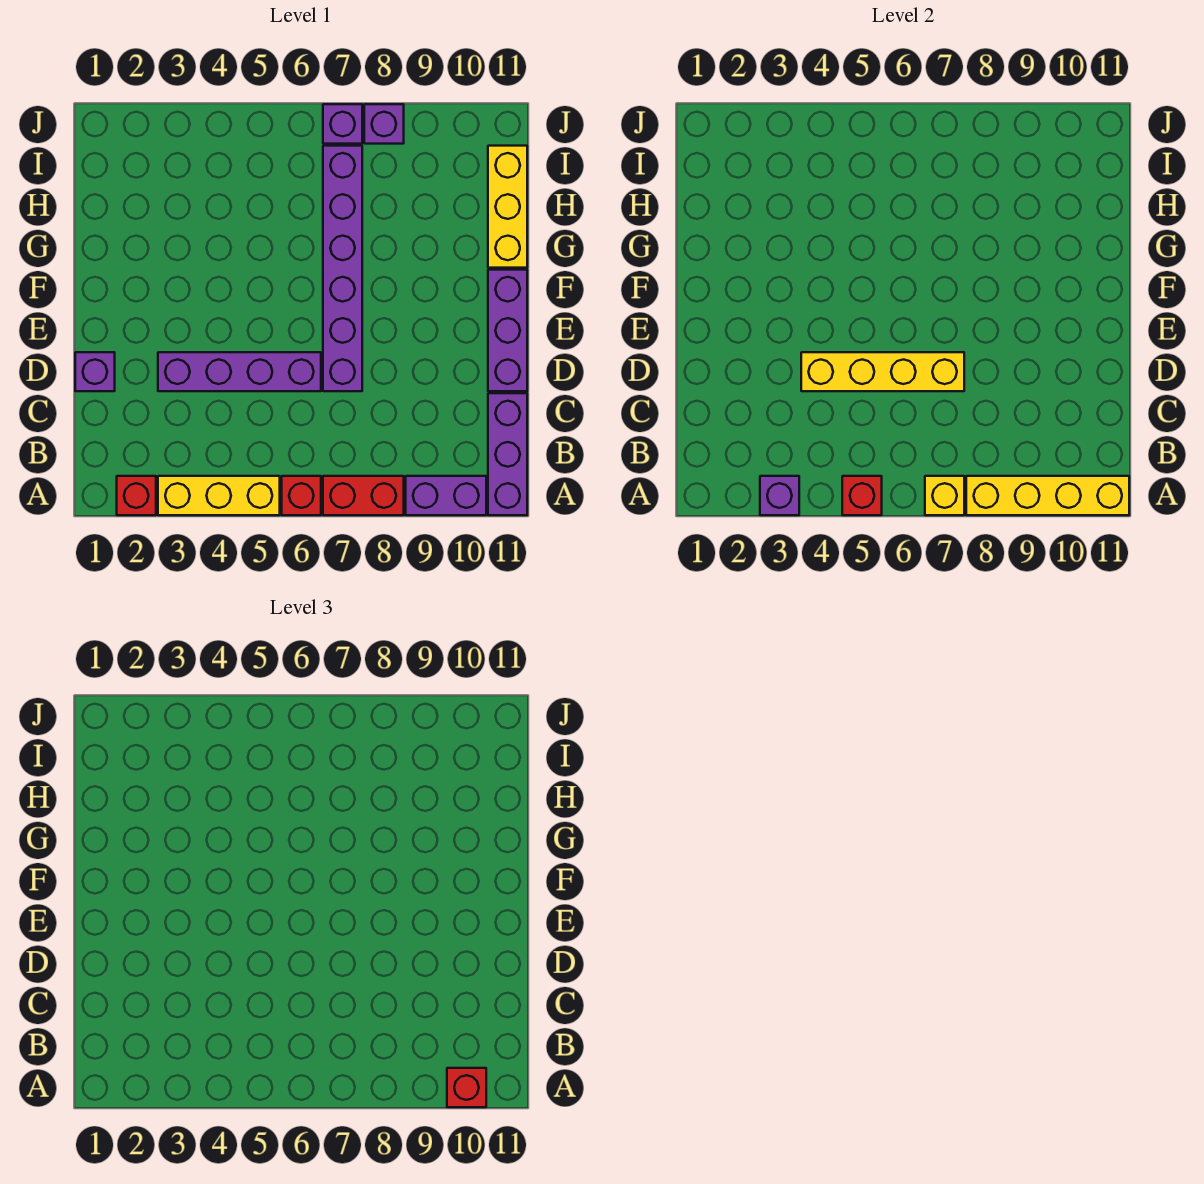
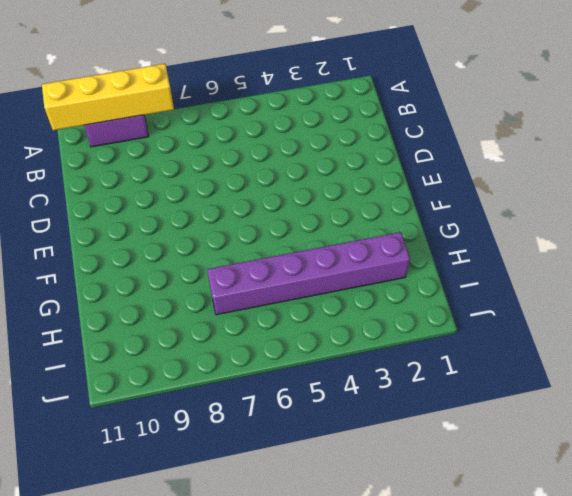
purple 1x6 brick [207,232,410,315] -> purple 1x6 brick turned to [323,146,362,391]
none -> red 1x1 brick [117,476,156,515]
none -> yellow 1x3 brick [158,476,280,515]
none -> red 1x1 brick [282,476,321,515]

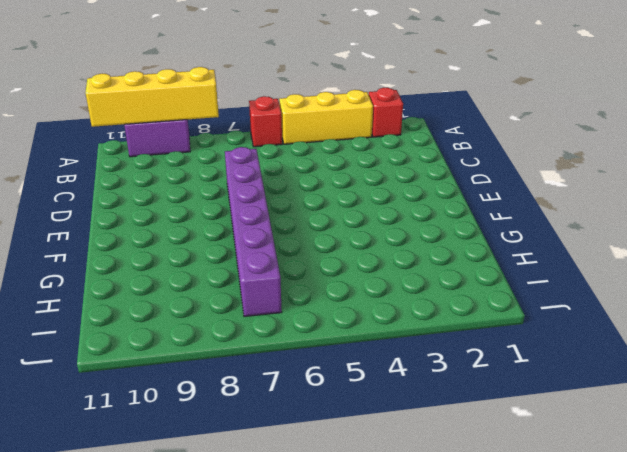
none -> red 1x2 brick [323,476,404,515]
none -> purple 1x3 brick [488,393,527,515]
none -> purple 1x1 brick [75,352,115,391]

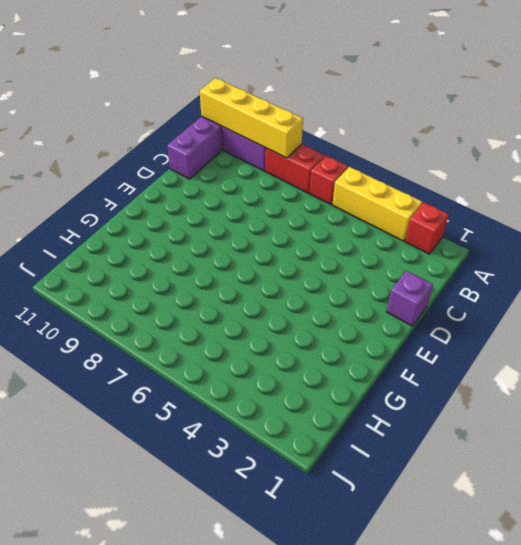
none -> purple 1x4 brick [158,352,321,391]
none -> purple 1x6 brick [323,146,362,391]
none -> purple 1x3 brick [488,270,527,391]

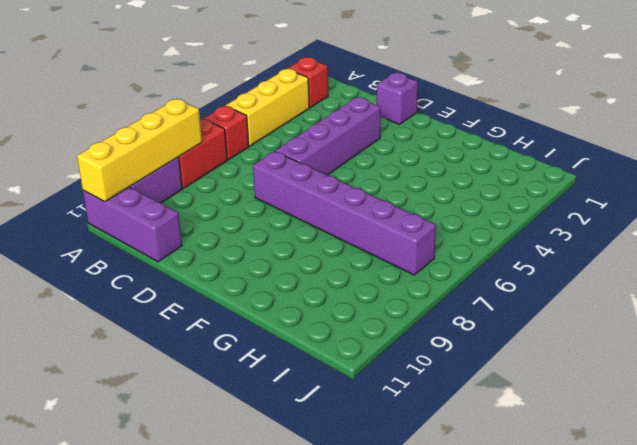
none -> purple 1x3 brick [488,270,527,391]
none -> yellow 1x3 brick [488,146,527,268]
none -> purple 1x1 brick [323,104,362,144]

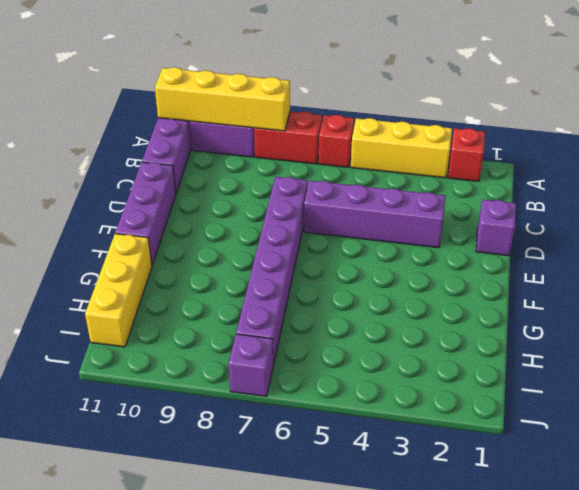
none -> purple 1x1 brick [364,104,404,144]
none -> purple 1x1 brick [760,476,799,515]
none -> red 1x1 brick [842,476,882,515]

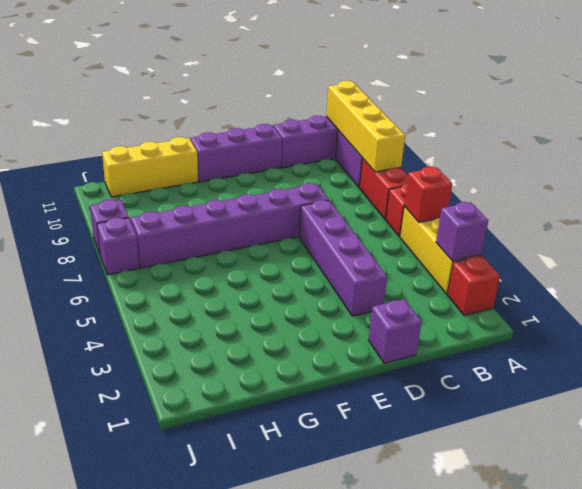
none -> yellow 1x1 brick [925,476,964,515]
none -> yellow 1x4 brick [801,352,964,391]
none -> red 1x1 brick [447,1068,486,1107]

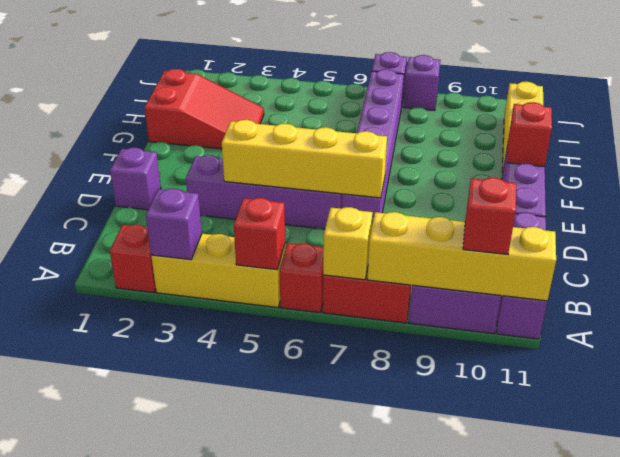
red 1x1 brick [507,102,552,167] -> none
red 2x3 slope [145,69,264,149] -> none

